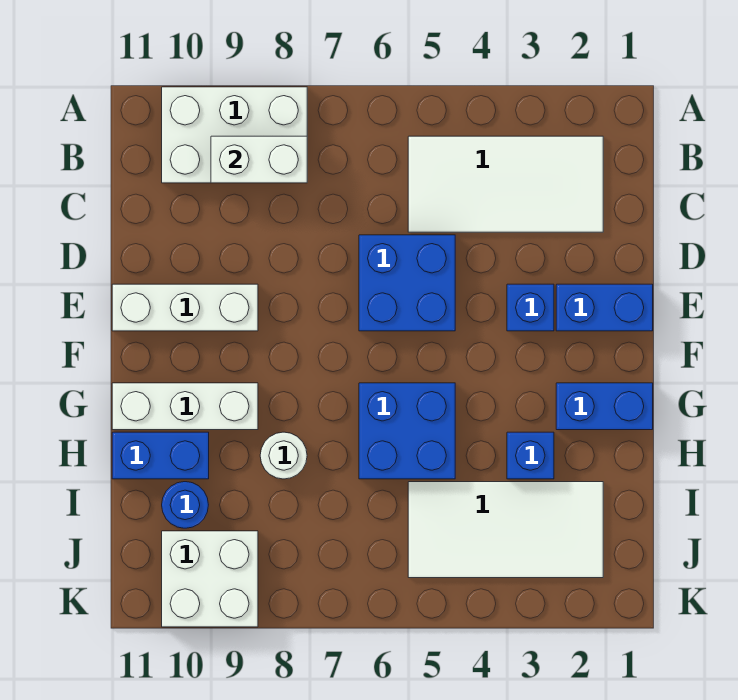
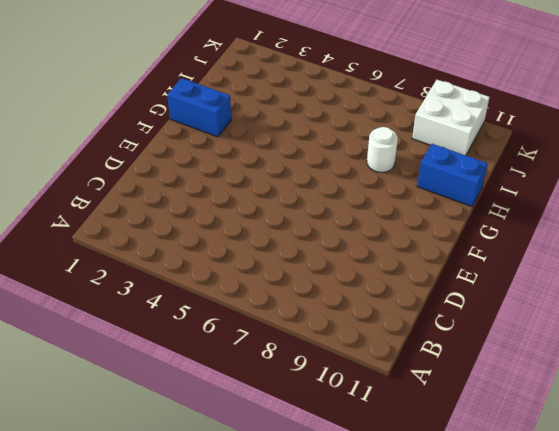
none -> white 2x3 brick [162,87,307,183]
none -> white 2x4 tile [408,136,603,232]
none -> blue 2x2 brick [359,235,455,331]

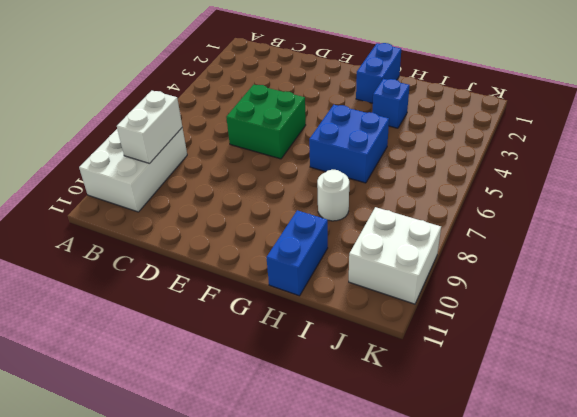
green 2x2 brick [226,85,306,159] -> blue 2x2 brick [359,235,455,331]
none -> white 2x4 tile [408,136,603,232]
none -> blue 1x2 brick [556,284,653,331]
none -> blue 1x1 brick [507,284,554,331]

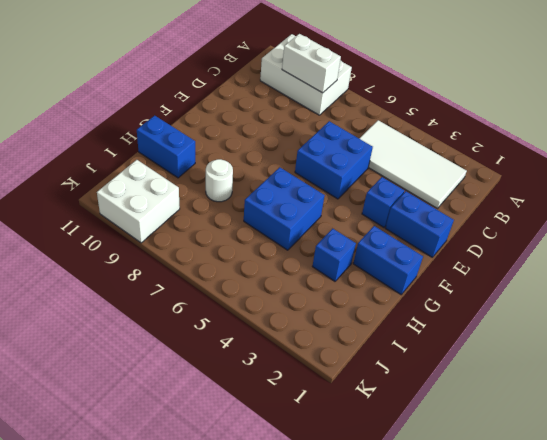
none -> white 1x3 brick [112,284,258,331]
none -> white 1x3 brick [112,383,258,430]
none -> white 2x4 tile [408,482,603,578]

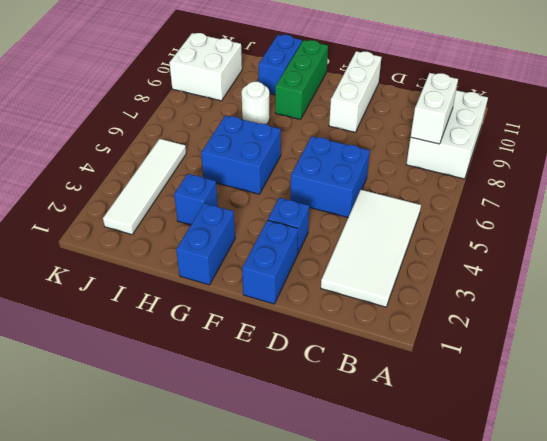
green 1x3 brick [275,40,328,119] -> white 1x3 brick [112,383,258,430]
white 1x4 tile [103,139,186,235] -> white 2x4 tile [408,482,603,578]
none -> blue 1x1 round brick [162,482,208,528]

